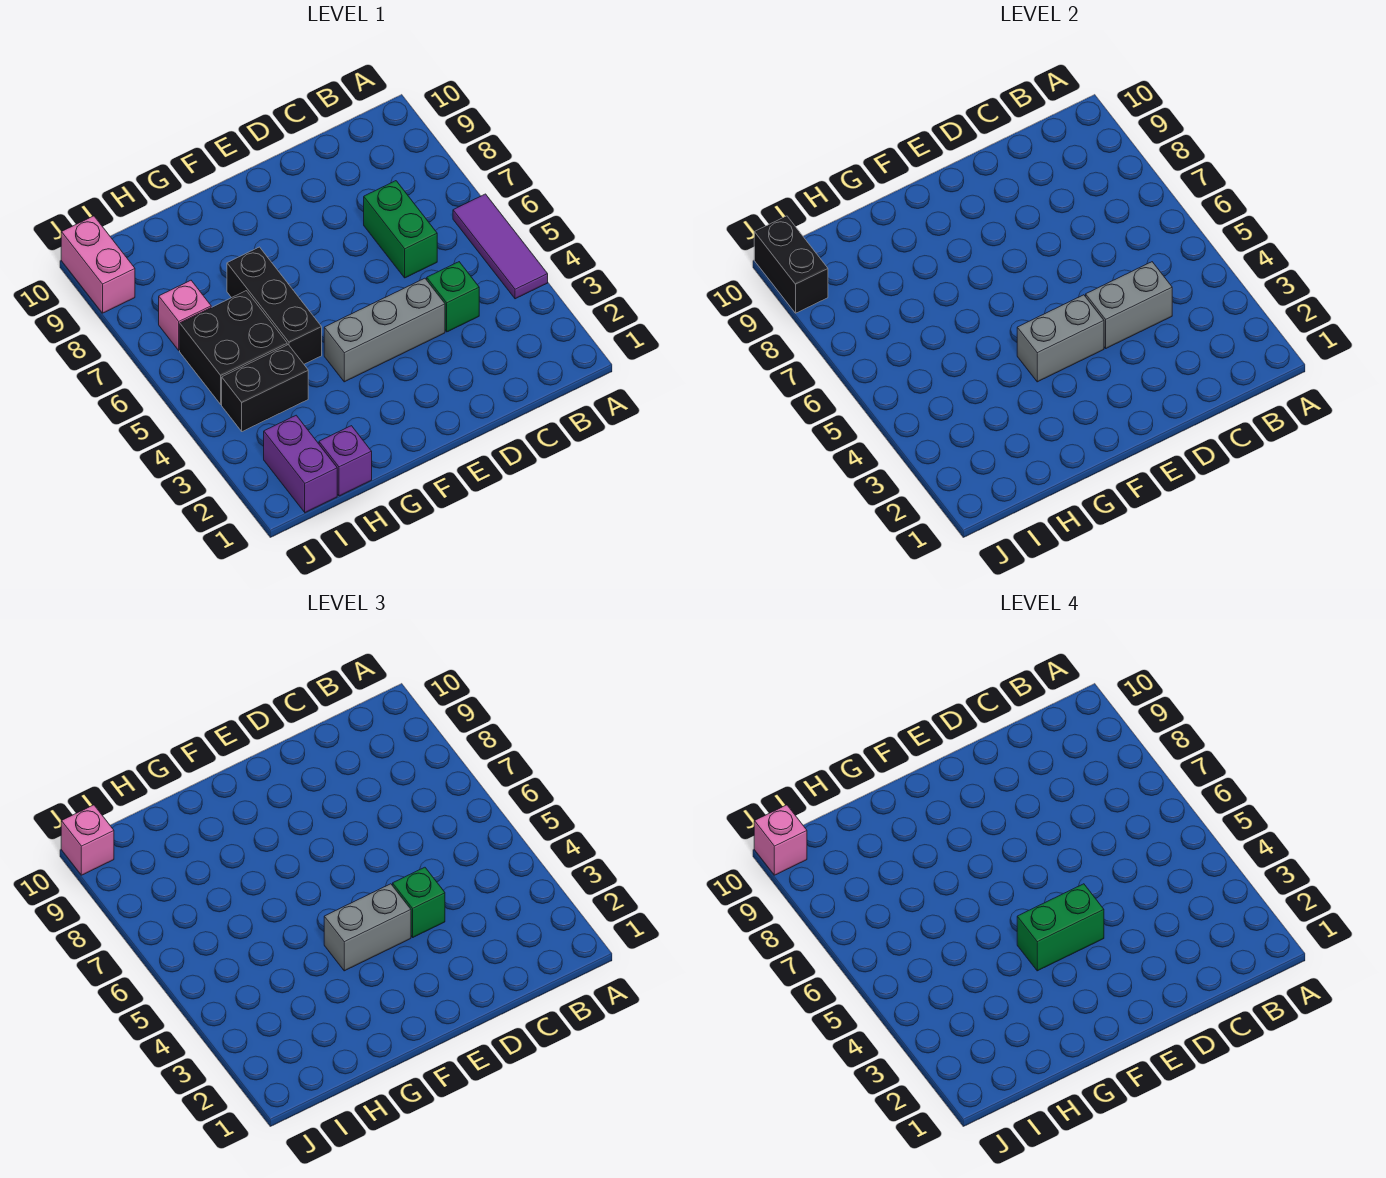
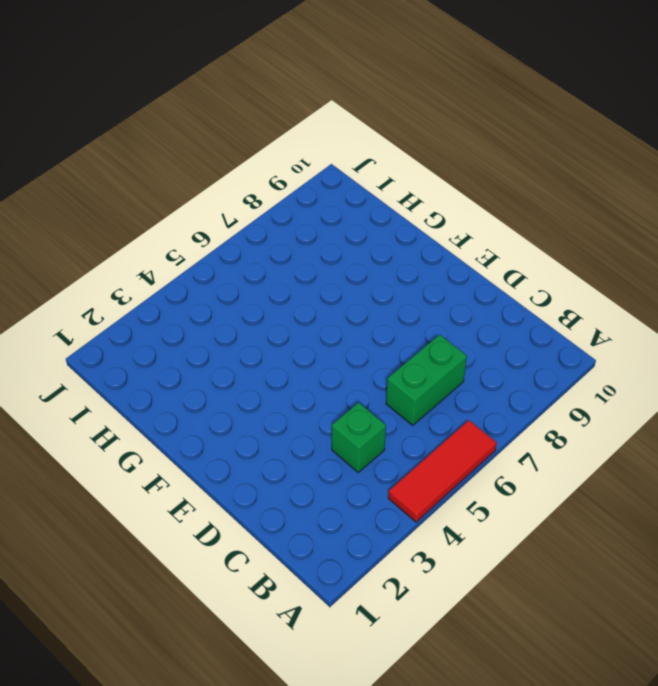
red 1x3 tile [388,420,497,522] -> purple 1x3 tile [453,194,548,299]
none -> grey 1x3 brick [324,278,445,382]
none -> black 1x3 brick [227,247,322,364]
none -> purple 1x1 brick [319,426,372,496]

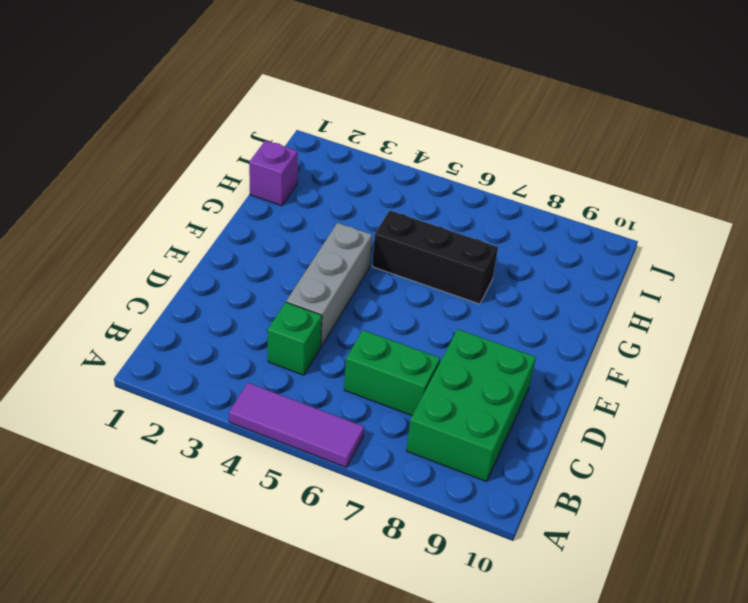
green 2x3 brick [407,329,536,482] -> none
none -> black 1x2 brick [222,345,308,431]
none -> black 2x2 brick [180,291,287,404]
none -> purple 1x2 brick [264,415,337,513]

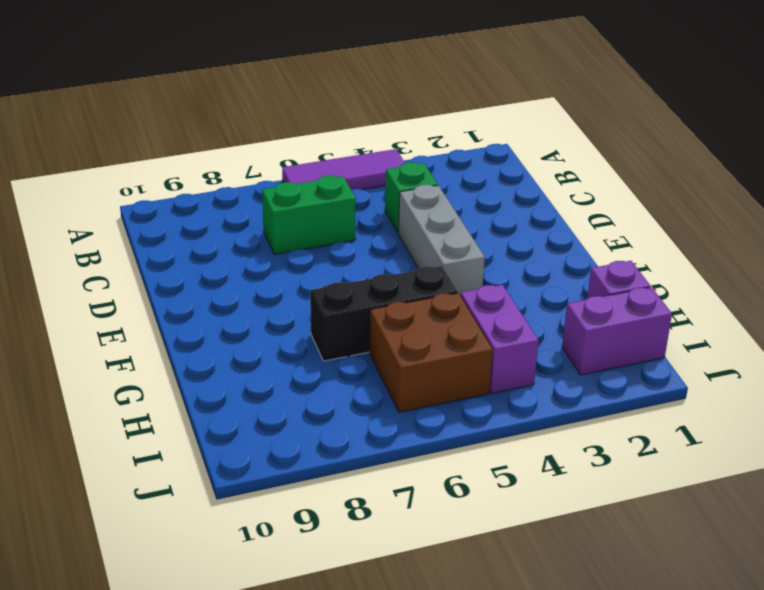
purple 1x2 brick [460,285,539,393] -> black 1x2 brick [222,345,308,431]
brown 2x2 brick [369,293,493,413] -> black 2x2 brick [180,291,287,404]
none -> pink 1x1 brick [159,280,211,350]
none -> pink 1x2 brick [61,216,135,313]
none -> grey 1x2 brick [1086,262,1172,348]

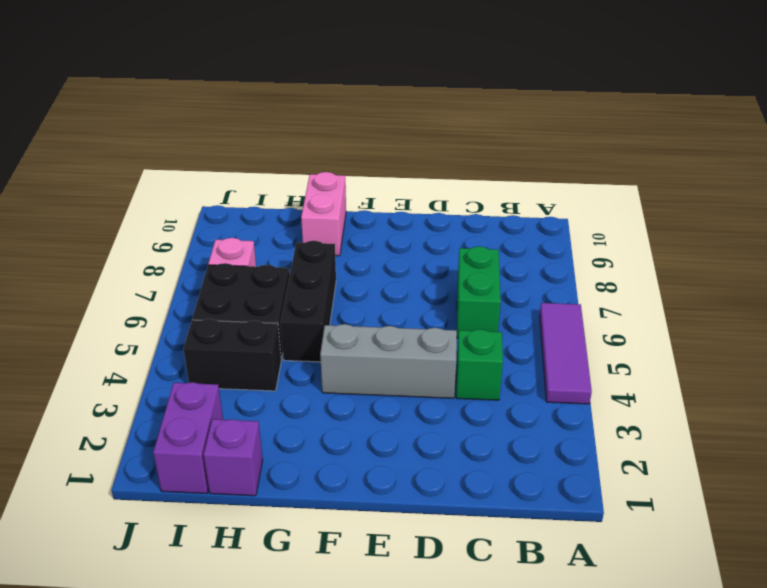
pink 1x2 brick [301,172,346,256] -> pink 1x2 brick moved to [61,216,135,313]
none -> grey 1x2 brick [1086,262,1172,348]
none -> grey 1x2 brick [1017,295,1104,382]
none -> black 1x2 brick [754,216,828,313]

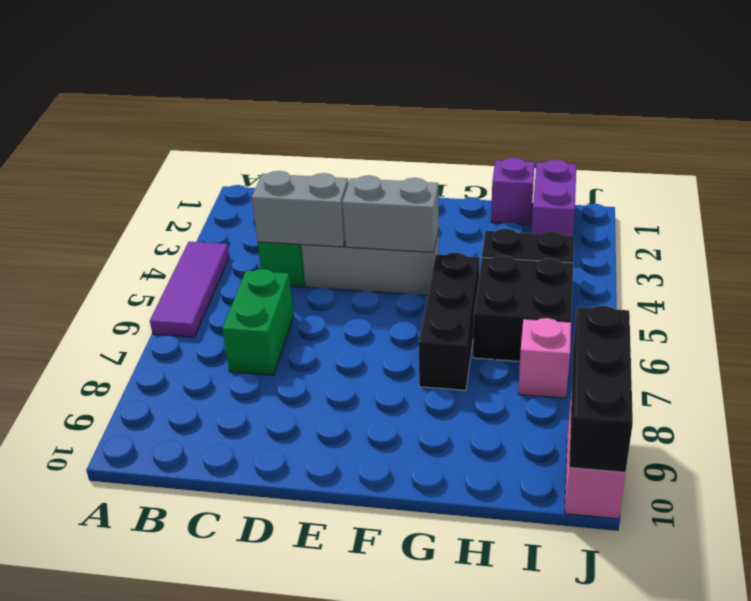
black 1x3 brick [569,306,633,472] -> black 1x2 brick [754,216,828,313]
none -> green 1x1 brick [393,867,445,937]
none -> grey 1x2 brick [324,884,411,971]
none -> pink 1x1 brick [61,805,114,875]

